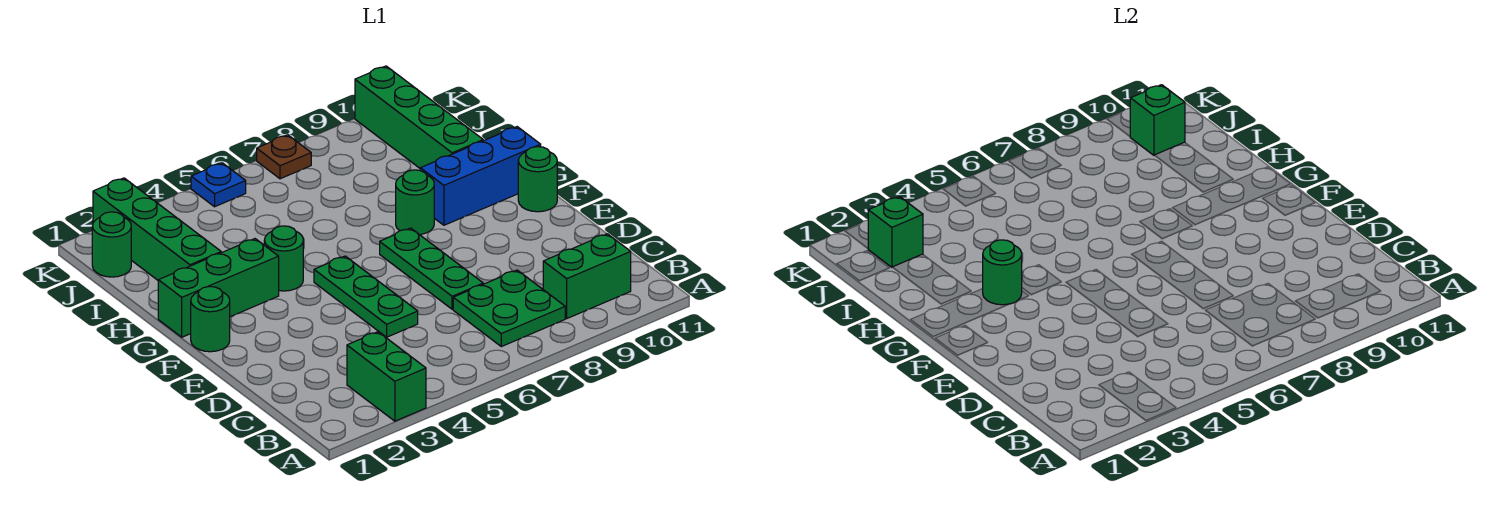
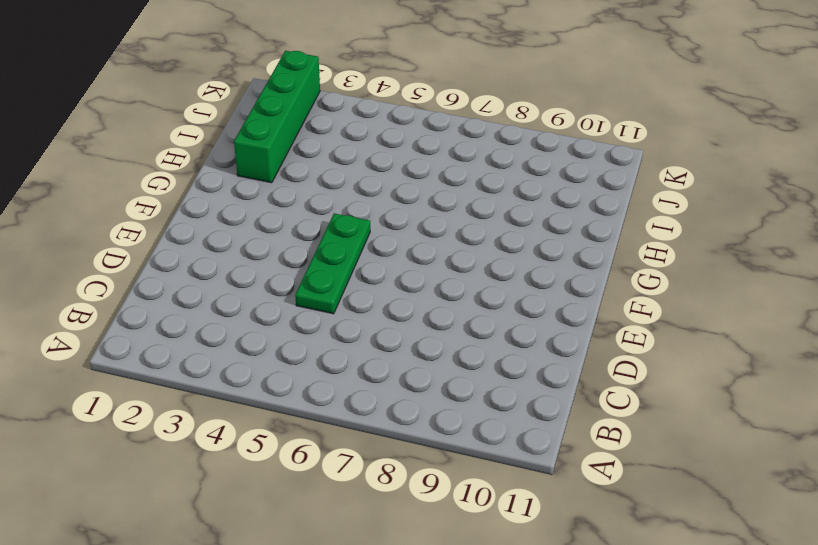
none -> green 1x2 brick [347,332,426,421]
none -> green 2x2 plate [453,270,565,347]
none -> green 1x2 brick [543,234,631,318]

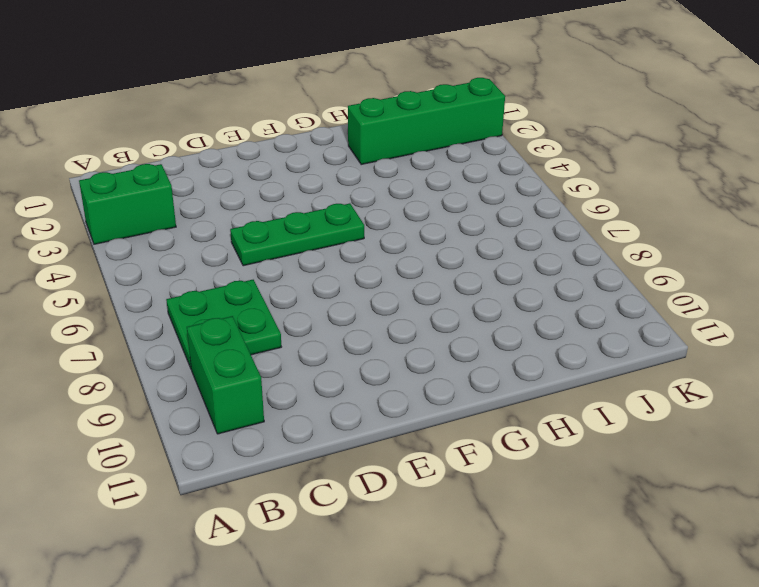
none -> green 1x3 plate [380,228,483,309]
none -> green 1x1 round brick [191,287,230,352]
none -> green 1x1 round brick [518,147,557,212]

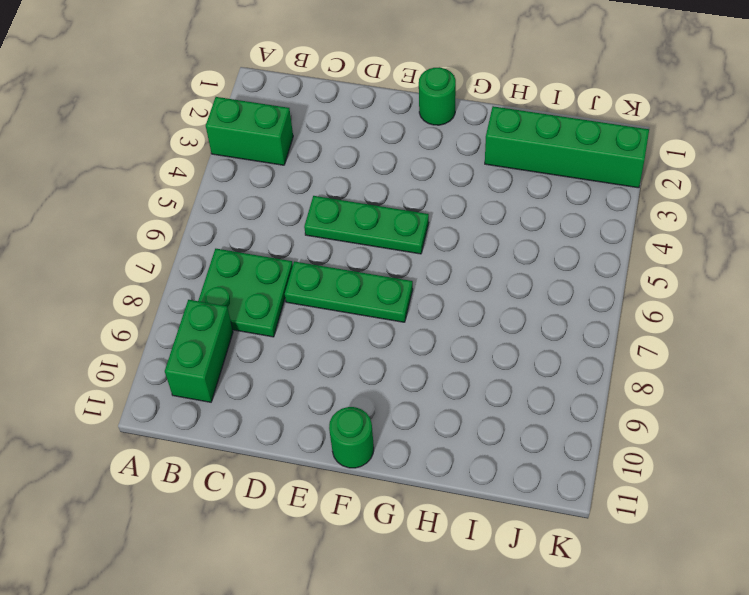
none -> green 1x3 brick [158,239,279,337]
none -> green 1x1 round brick [264,226,303,291]
none -> green 1x1 round brick [396,170,434,235]

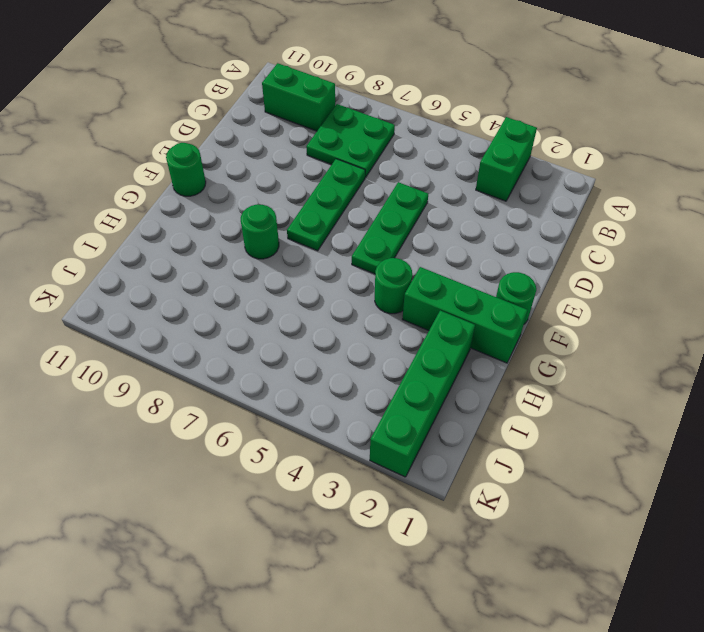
none -> blue 1x3 brick [420,127,541,225]
none -> green 1x4 brick [355,66,483,168]
none -> green 1x1 round brick [92,212,131,277]

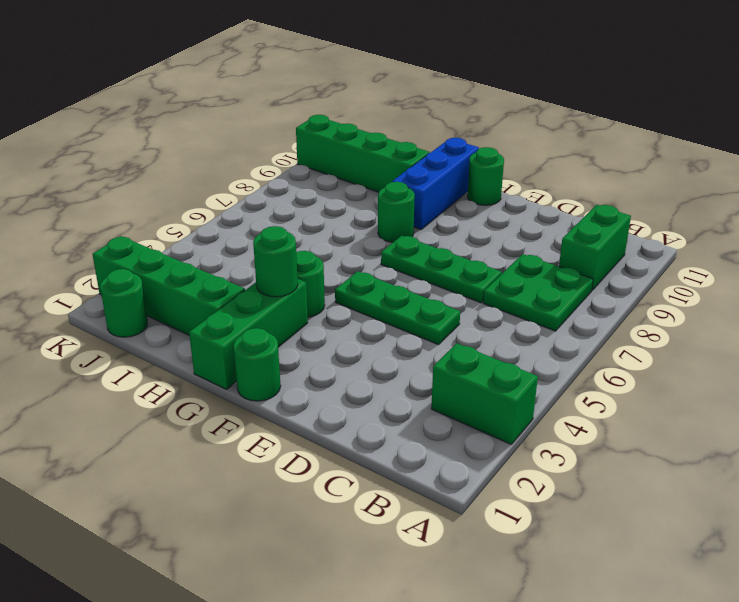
none -> blue 1x1 plate [191,163,246,207]
none -> brown 1x1 plate [257,135,311,179]
none -> green 1x1 brick [868,197,923,267]

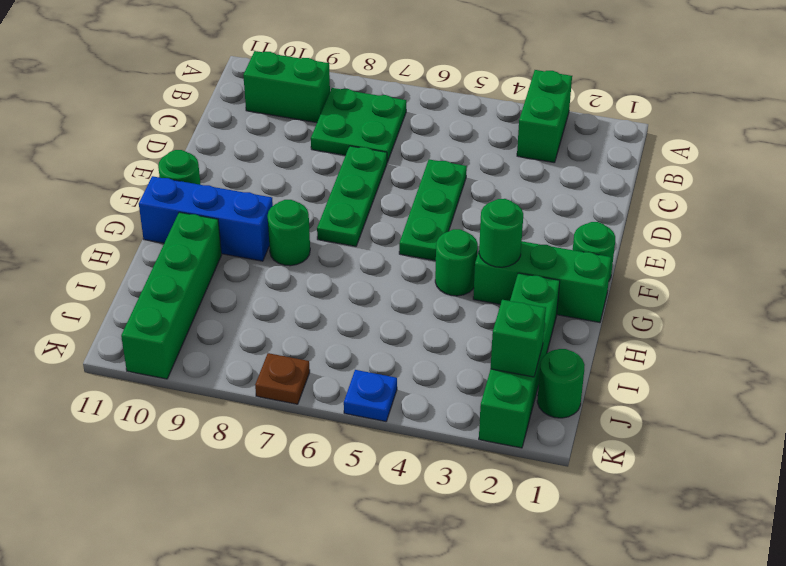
none -> green 1x1 brick [1130,85,1185,155]

